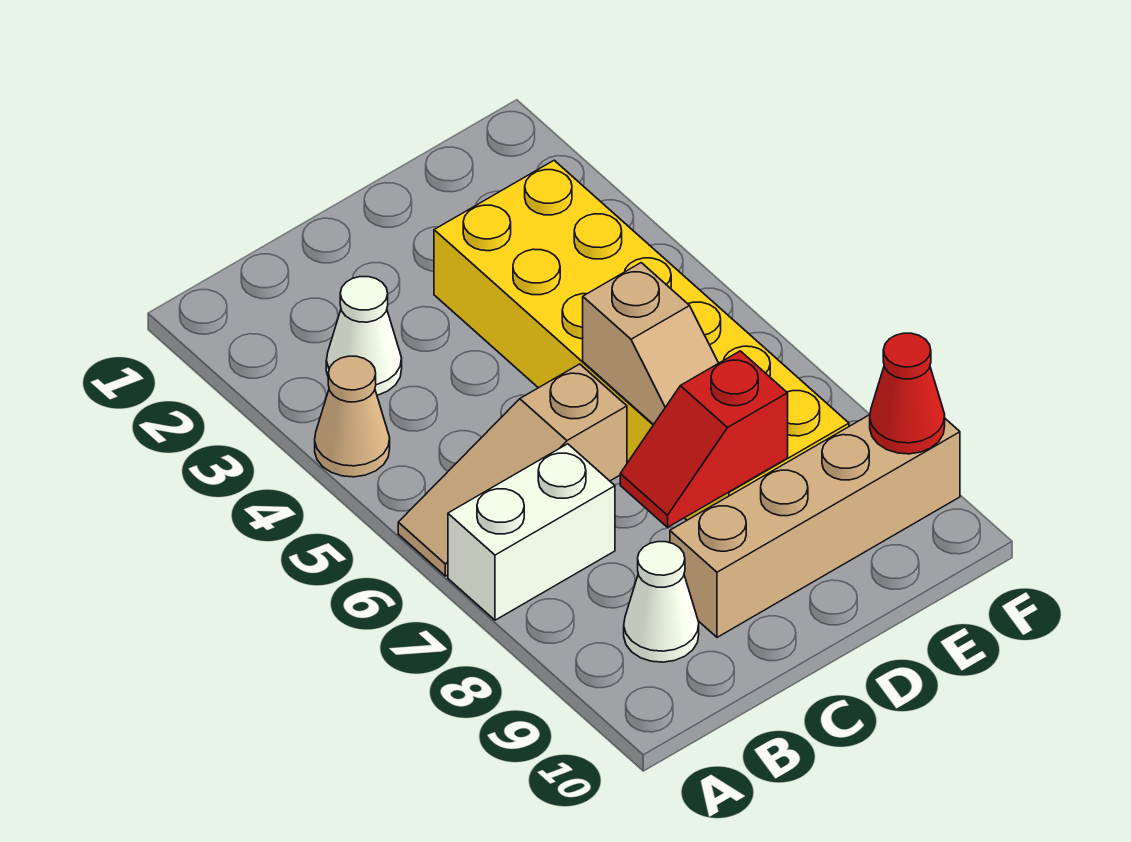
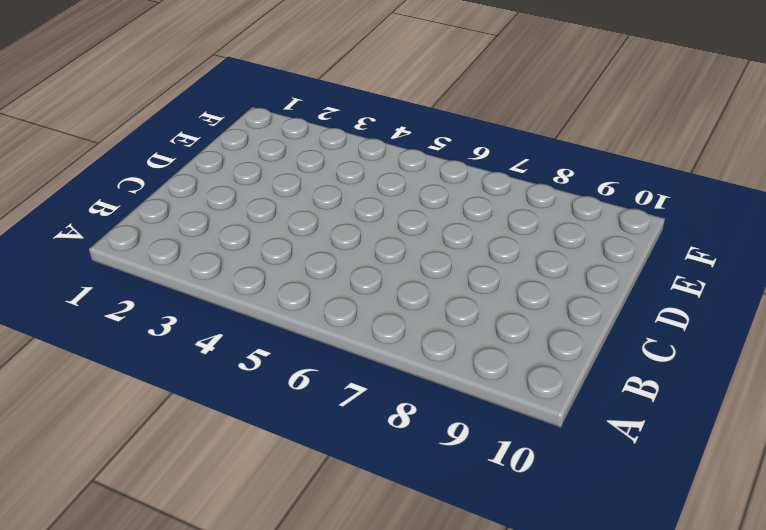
none -> tan 1x1 cone [315,356,390,477]
none -> tan 1x3 slope [398,364,627,576]

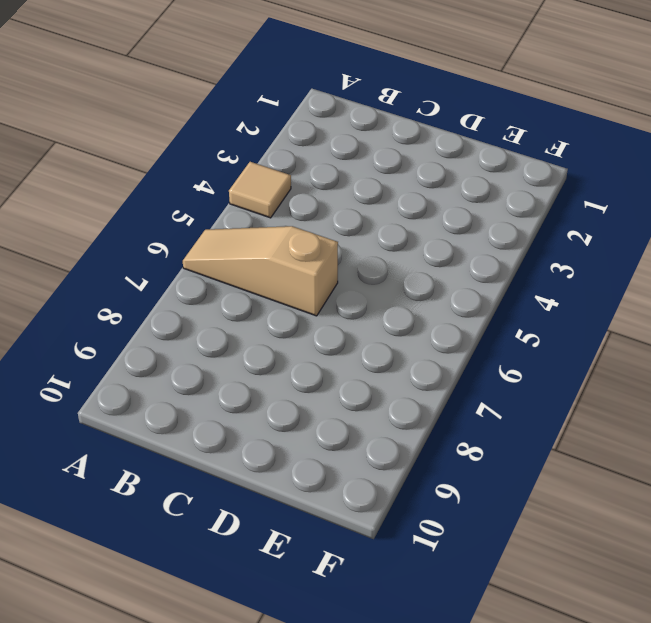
tan 1x1 tile [229,162,291,218] -> tan 1x1 cone [315,356,390,477]
none -> white 1x2 brick [448,444,615,620]
none -> white 1x1 cone [326,277,402,395]

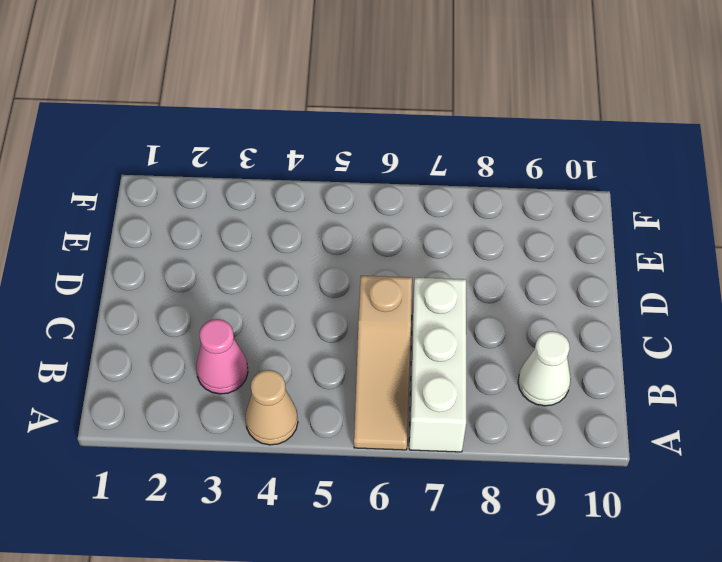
white 1x3 brick [409,278,466,452] -> white 1x2 brick [448,444,615,620]
pink 1x1 cone [196,319,248,394] -> white 1x1 cone [326,277,402,395]
none -> tan 1x4 brick [670,415,960,637]
none -> yellow 2x6 brick [434,160,849,520]

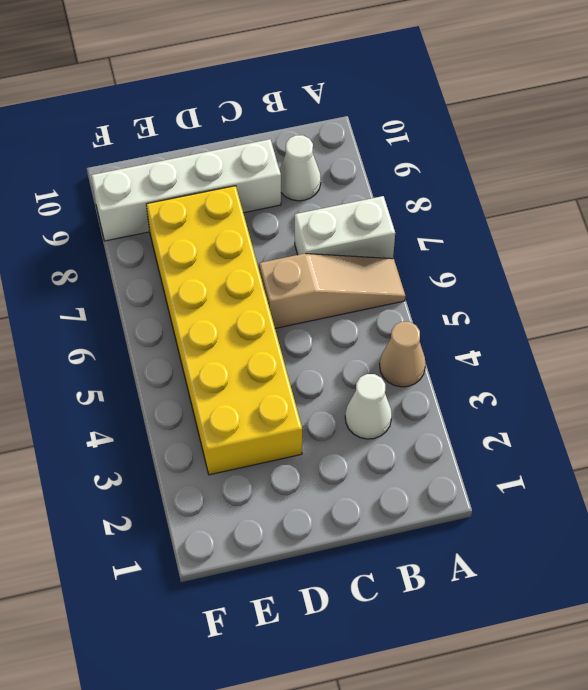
white 1x4 brick [91,139,281,241] -> tan 1x4 brick [670,415,960,637]
none -> red 1x2 slope [620,351,788,527]
none -> tan 1x2 slope [583,263,718,425]

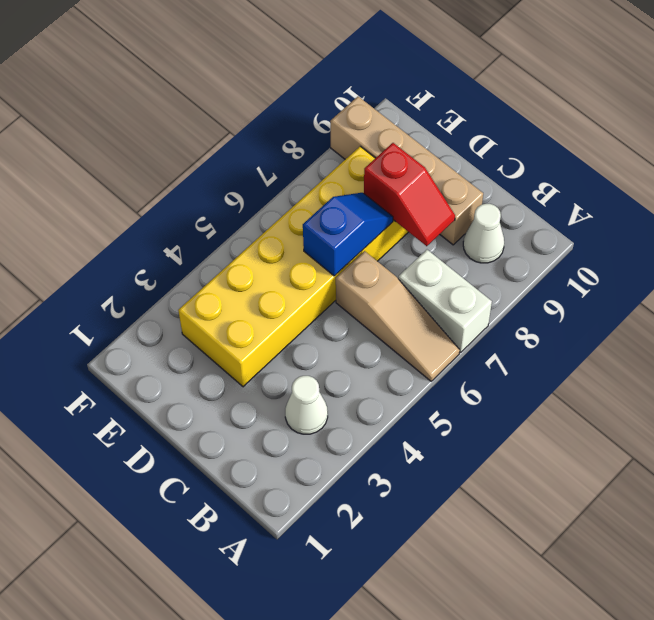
blue 1x2 slope [303,193,393,276] -> tan 1x2 slope [583,263,718,425]
none -> tan 1x1 cone [315,356,390,477]
none -> red 1x1 cone [870,333,945,454]

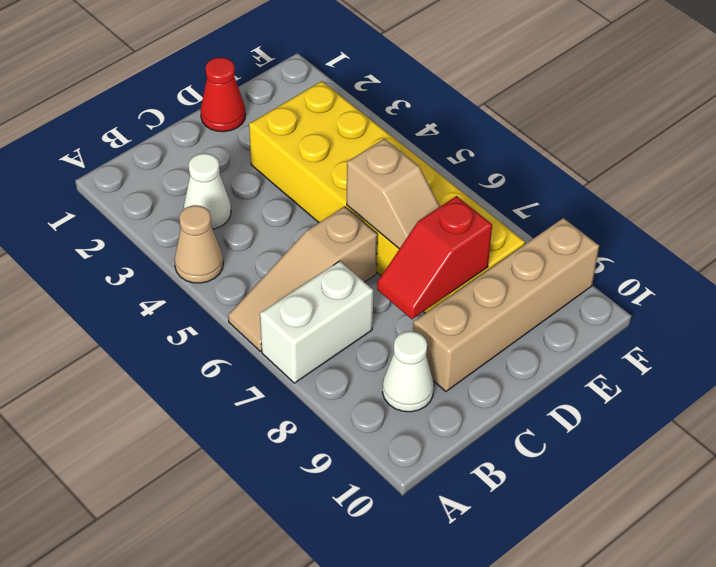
red 1x1 cone [200,58,246,132] -> red 1x1 cone moved to [870,333,945,454]

